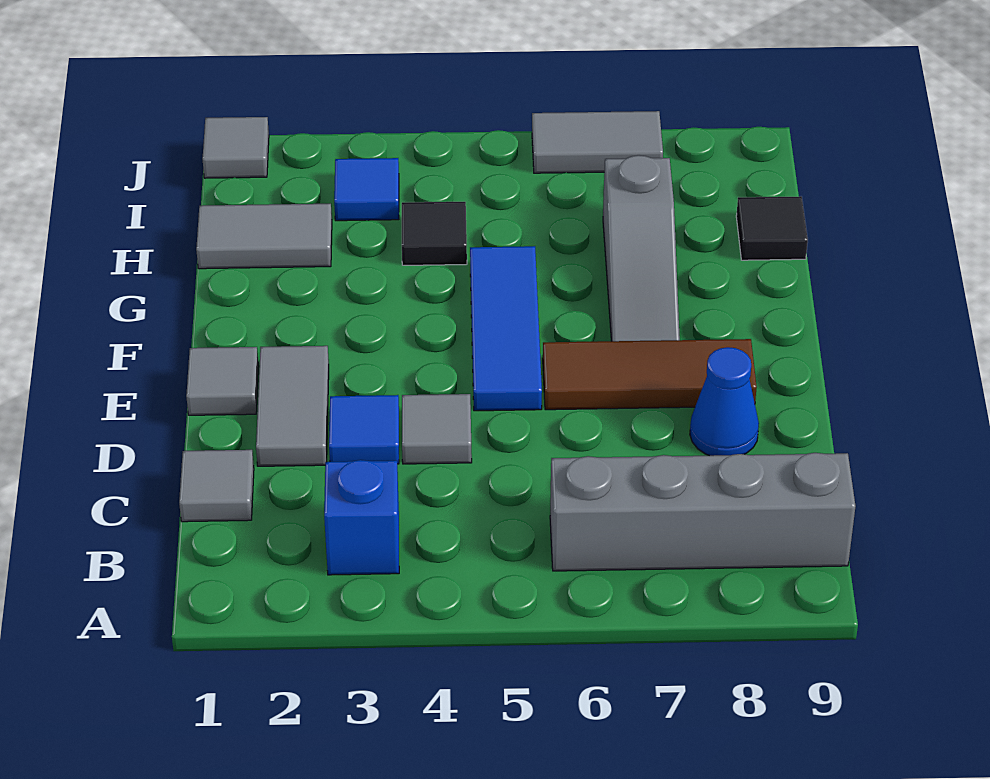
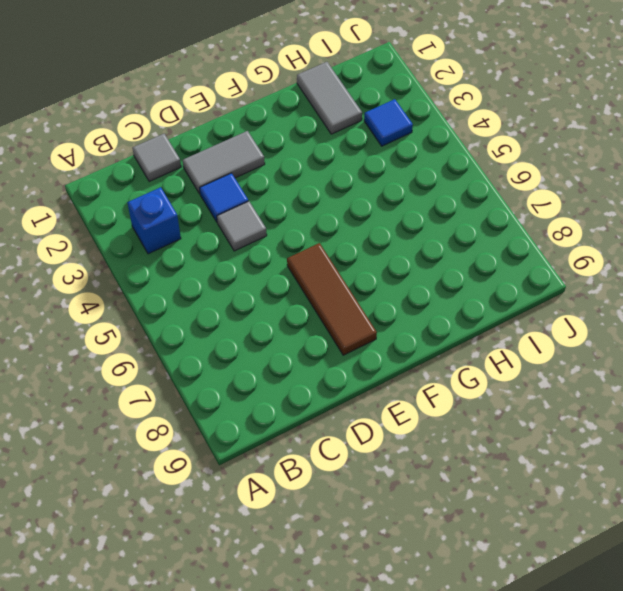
none -> grey 1x4 brick [550,453,855,571]
none -> blue 1x1 cone [690,347,759,456]
none -> grey 1x1 tile [186,347,259,415]

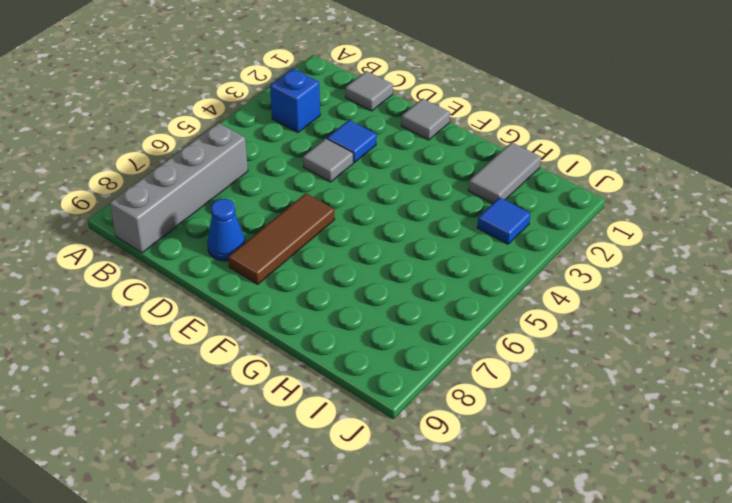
none -> grey 1x2 tile [256,346,329,466]
none -> blue 1x3 tile [470,246,542,411]
none -> grey 1x3 slope [603,155,680,341]

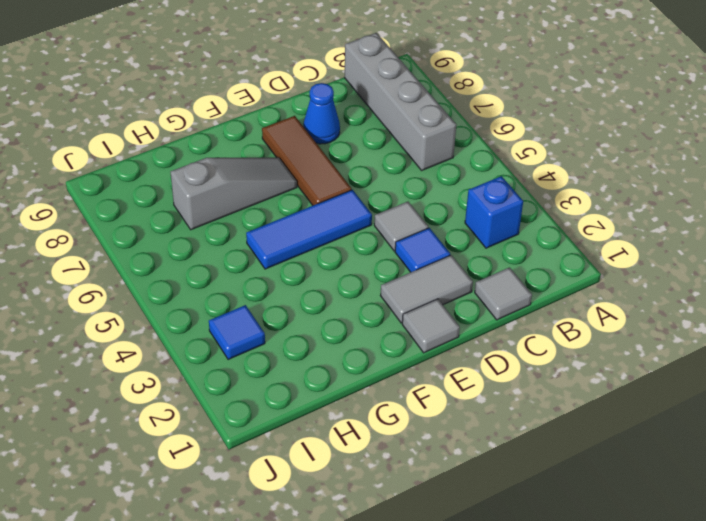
none -> grey 1x2 tile [196,204,332,269]
none -> black 1x1 tile [402,202,467,265]
none -> black 1x1 tile [736,196,808,260]

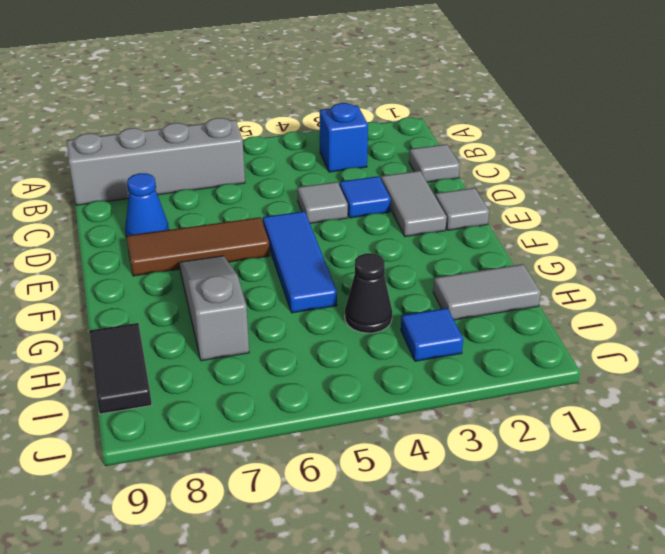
black 1x1 cone [345,253,392,333] -> black 1x1 tile [402,202,467,265]
black 1x2 tile [89,323,152,414] -> black 1x1 tile [736,196,808,260]
none -> grey 1x1 tile [202,117,269,178]
none -> grey 1x2 tile [532,111,663,173]

